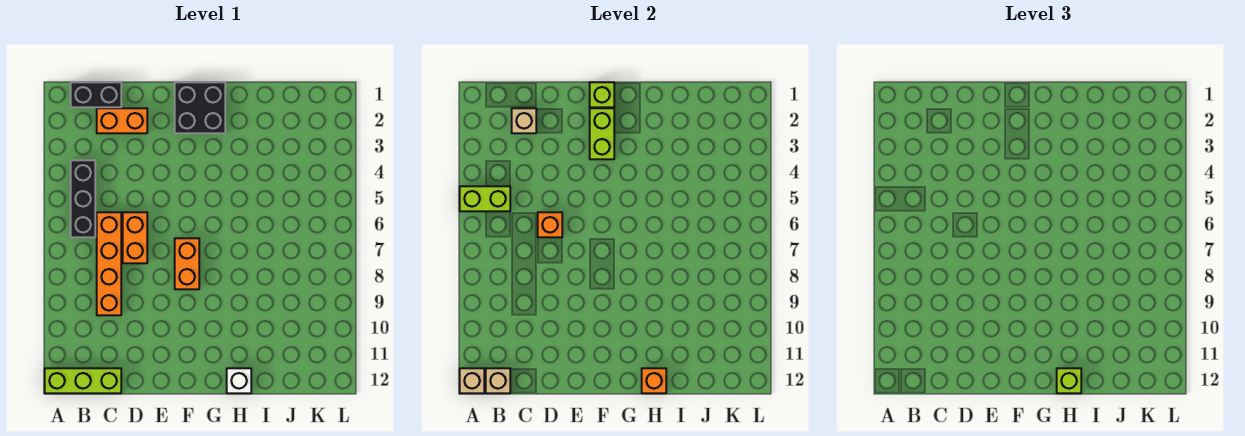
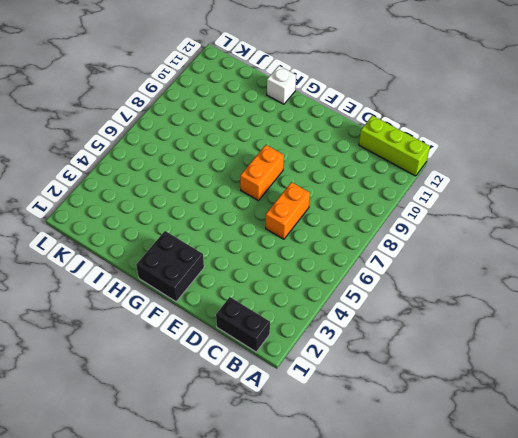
none -> black 1x3 brick [71,160,95,237]
none -> orange 1x2 brick [97,108,147,133]
none -> orange 1x4 brick [97,212,121,315]

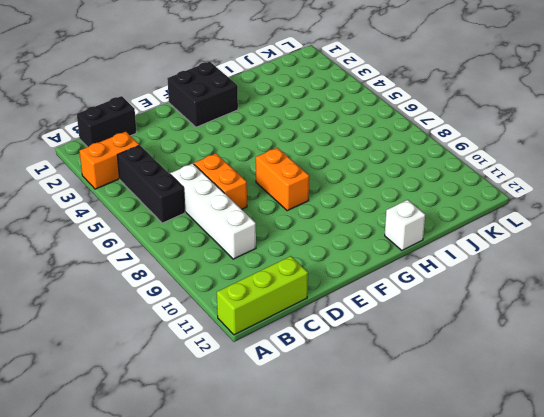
orange 1x2 brick [80,132,139,189] -> orange 1x2 brick moved to [97,108,147,133]
white 1x4 brick [170,163,256,259] -> orange 1x4 brick [97,212,121,315]
none -> lime 1x2 brick [460,186,510,211]
none -> tan 1x1 brick [460,368,484,393]
none -> tan 1x1 brick [486,368,510,393]

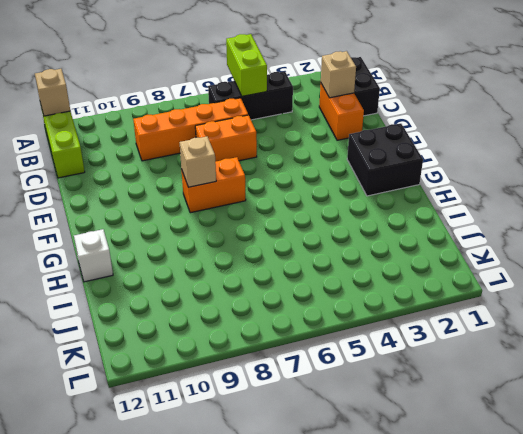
tan 1x1 brick [180,136,216,187] -> tan 1x1 brick moved to [486,368,510,393]
none -> orange 1x1 brick [538,212,562,237]
none -> lime 1x1 brick [590,82,614,107]
none -> lime 1x2 brick [590,108,614,159]

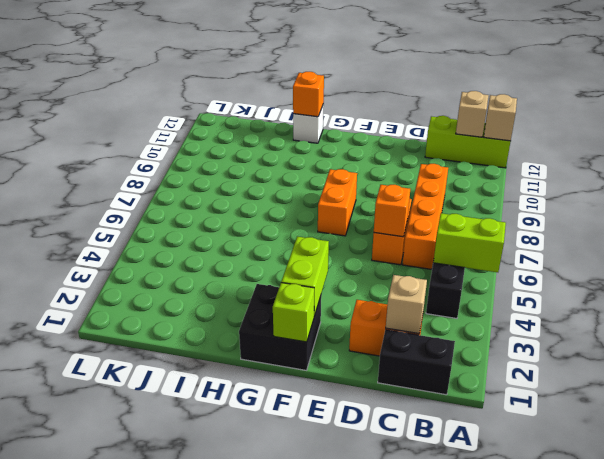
none -> lime 1x1 brick [1057,368,1081,393]

